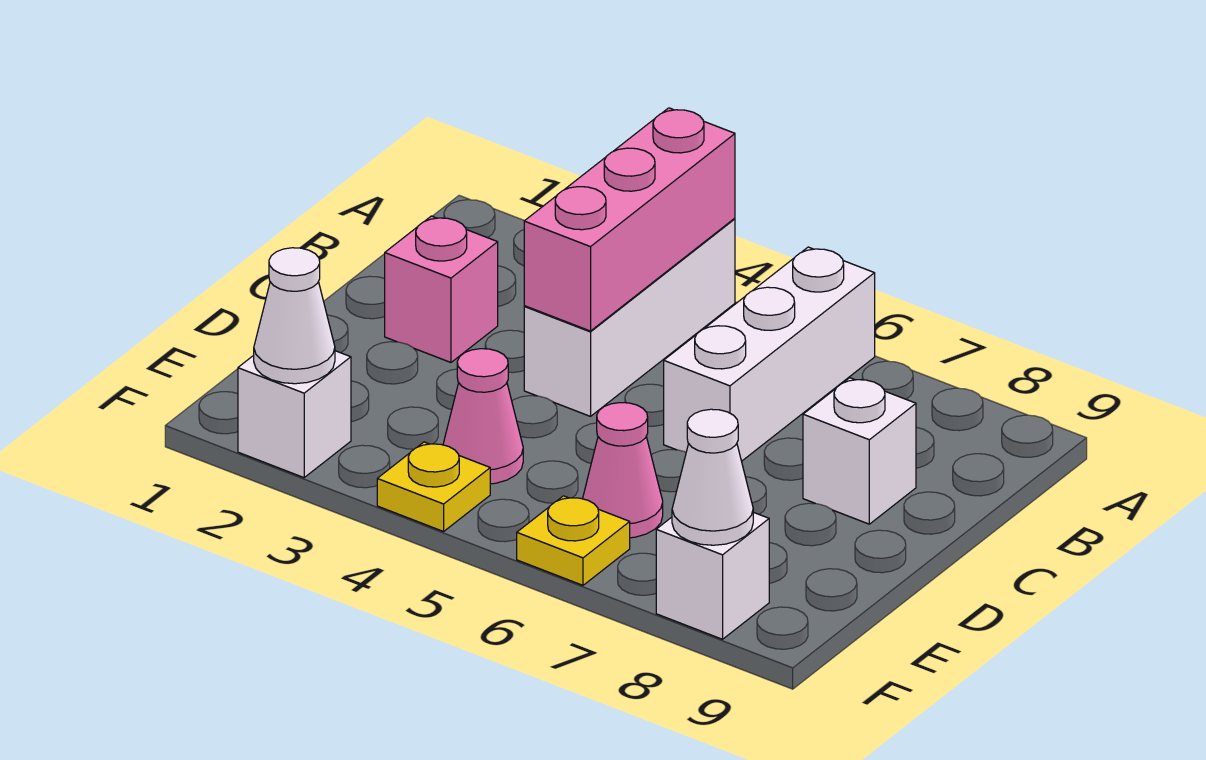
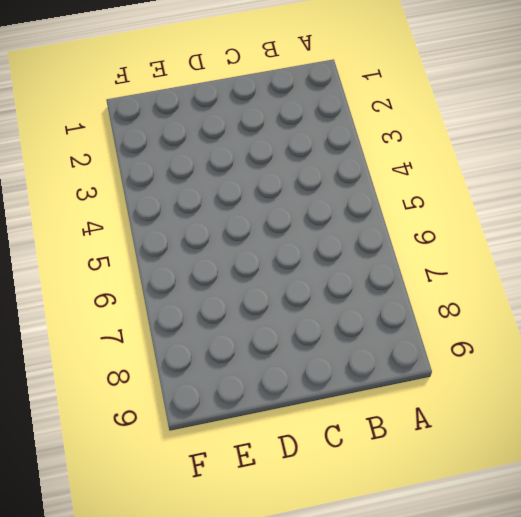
none -> white 1x3 brick [524,219,735,416]
none -> white 1x3 brick [664,247,875,461]
none -> pink 1x1 brick [385,216,498,362]

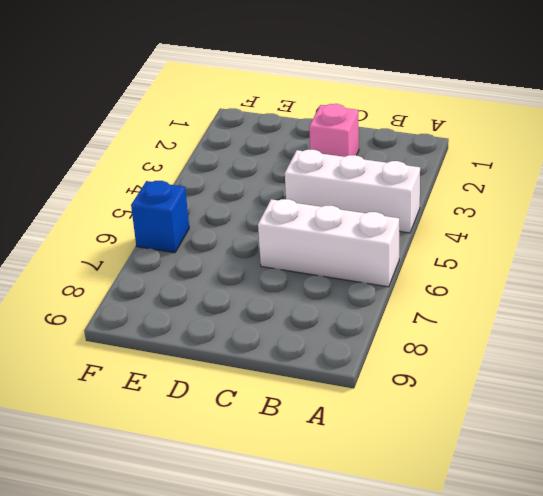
blue 1x1 brick [131,181,189,253] -> yellow 1x1 plate [517,496,630,585]
none -> white 1x1 brick [803,378,916,524]
none -> pink 1x1 cone [443,349,523,484]
none -> pink 1x1 cone [583,403,663,538]

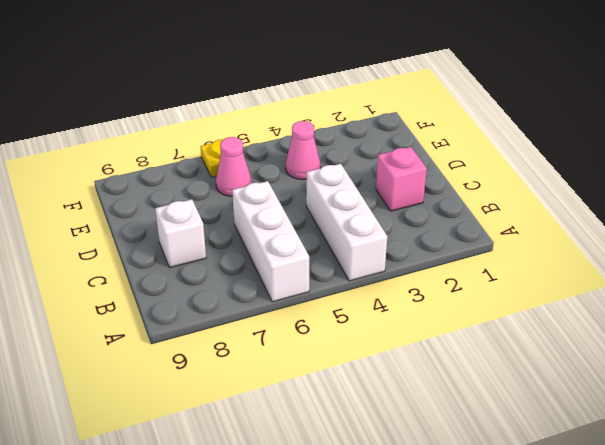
none -> white 1x1 brick [238,351,351,478]
none -> yellow 1x1 plate [377,442,490,532]
none -> white 1x1 brick [656,512,769,639]

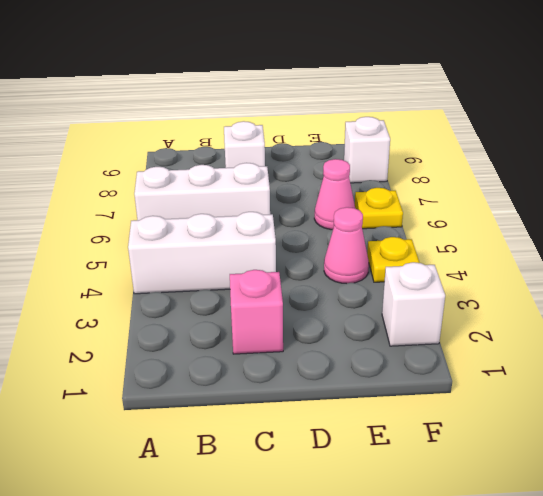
none -> pink 1x3 brick [524,108,735,331]
none -> white 1x1 cone [254,248,335,384]
none -> white 1x1 cone [672,409,753,545]

